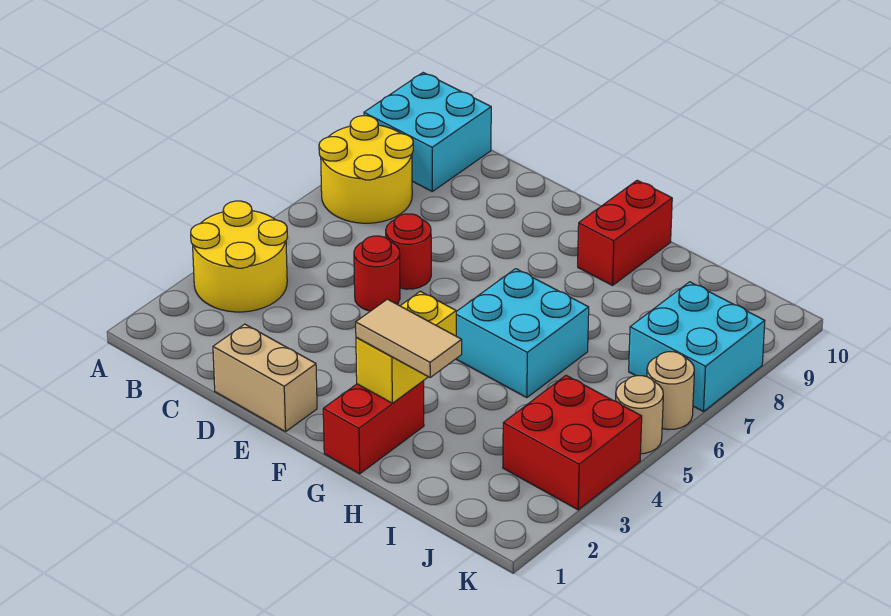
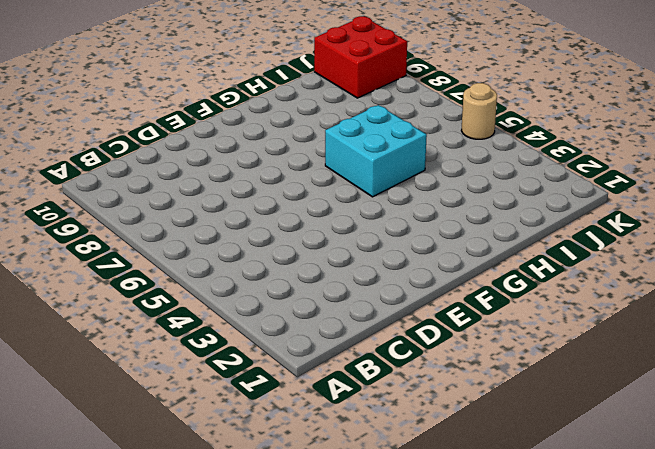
red 2x2 brick [314,16,407,98] -> red 2x2 brick moved to [503,375,642,510]
none -> yellow 2x2 round brick [191,201,287,312]
none -> yellow 2x2 round brick [319,116,413,223]
none -> cyan 2x2 brick [364,73,491,191]

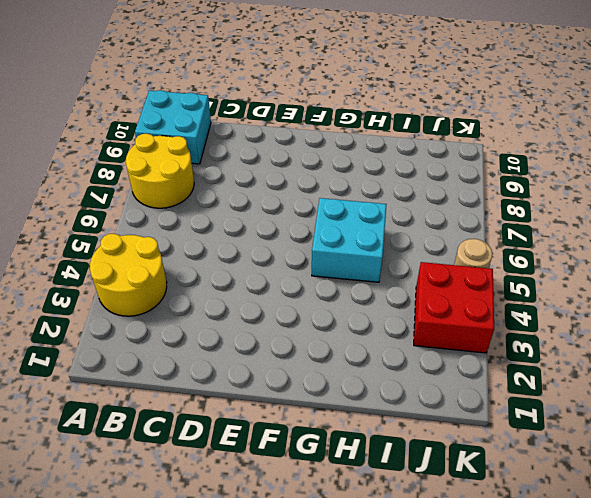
none -> tan 1x2 brick [213,324,317,432]
none -> red 1x1 round brick [354,236,400,311]
none -> red 1x1 round brick [386,214,431,289]

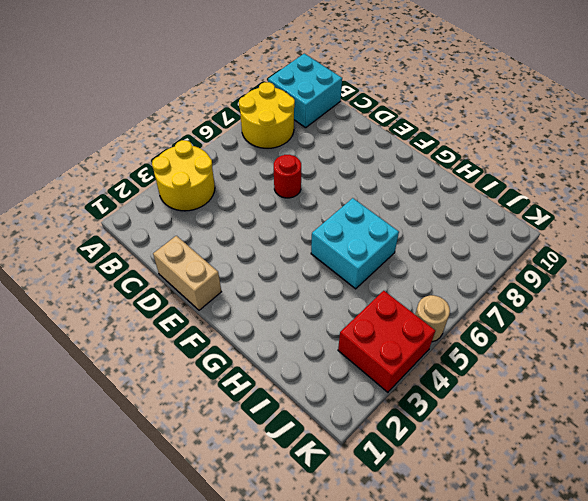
none -> red 1x1 round brick [354,236,400,311]
none -> red 1x2 brick [323,381,424,474]
none -> red 1x2 brick [578,180,672,285]

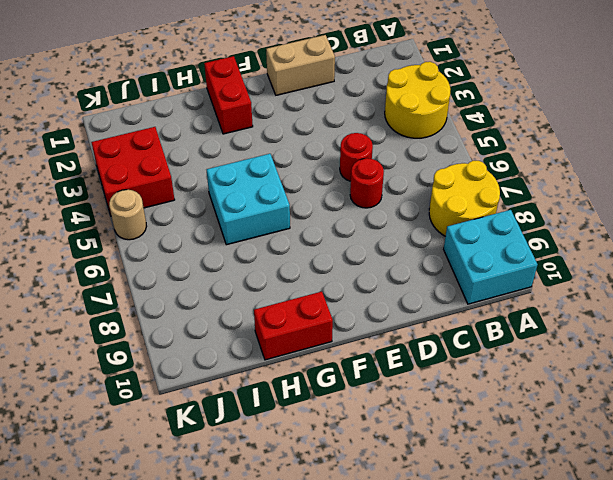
red 1x2 brick [254,292,333,360] -> red 1x2 brick turned to [578,180,672,285]
none -> cyan 2x2 brick [629,282,765,412]
none -> tan 1x1 round brick [647,352,694,430]
none -> yellow 1x2 brick [356,291,456,403]

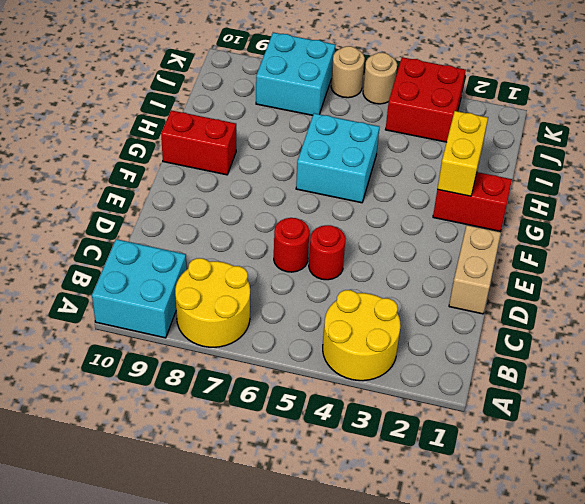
yellow 1x2 brick [437,111,488,196] -> yellow 1x2 brick turned to [356,291,456,403]
none -> tan 1x2 tile [356,299,462,377]

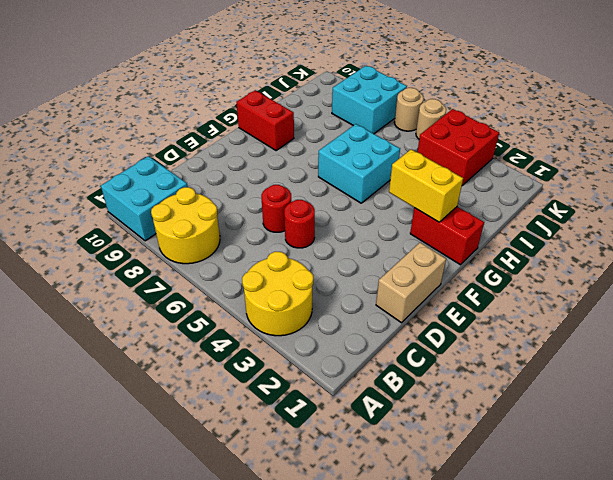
none -> tan 1x2 tile [356,299,462,377]

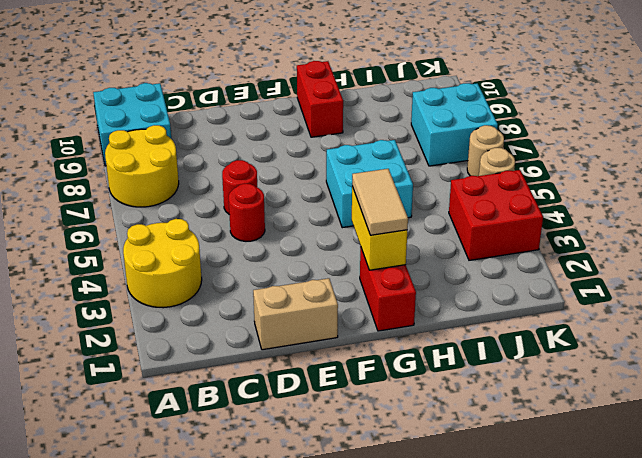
tan 1x2 tile [352,169,408,235] -> tan 1x2 tile turned to [356,299,462,377]

